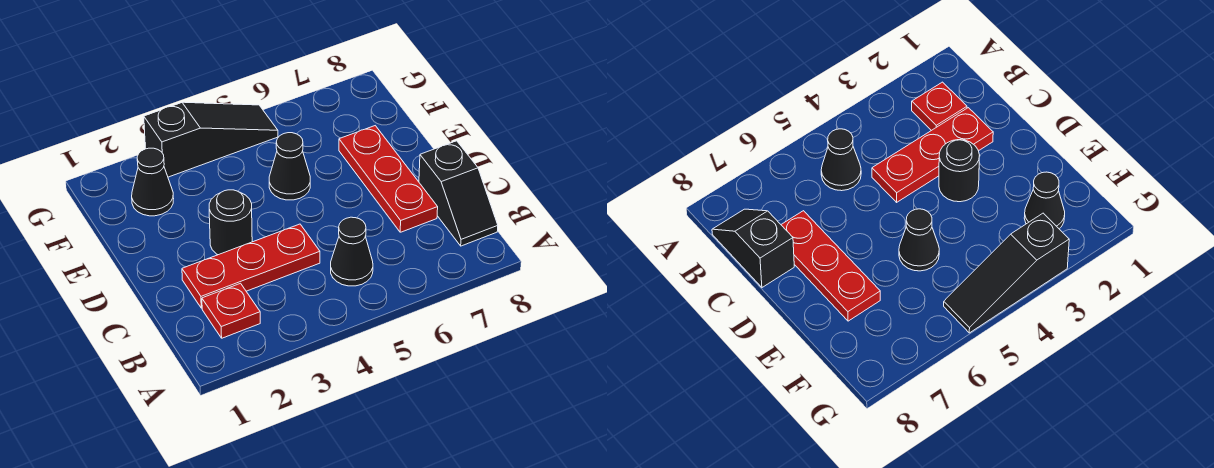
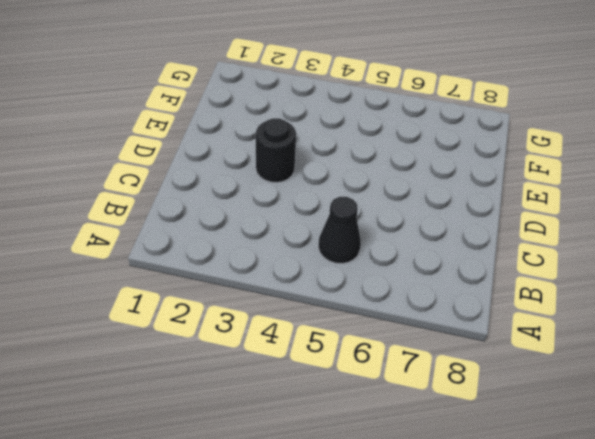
none -> red 1x1 plate [202,283,260,338]
none -> black 1x2 slope [419,141,498,246]

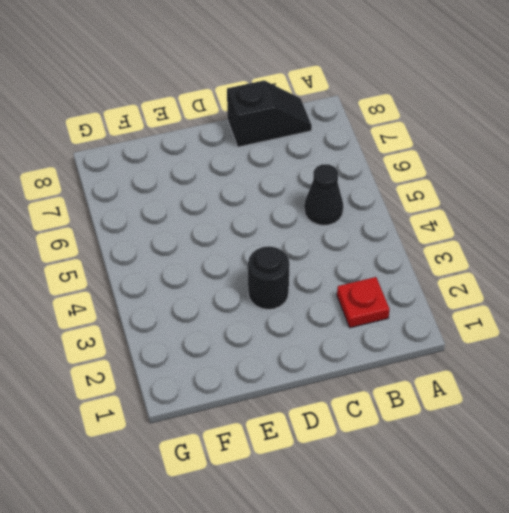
none -> red 1x3 plate [182,224,320,308]
none -> red 1x3 plate [339,126,438,232]

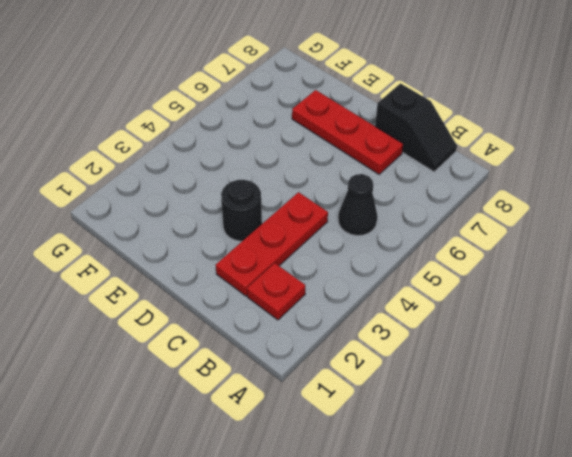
none -> black 1x1 cone [269,133,310,200]
none -> black 1x1 cone [132,148,174,216]

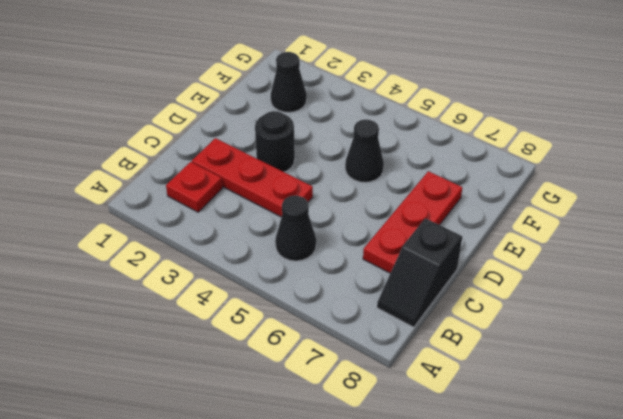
none -> black 1x3 slope [144,102,278,177]

